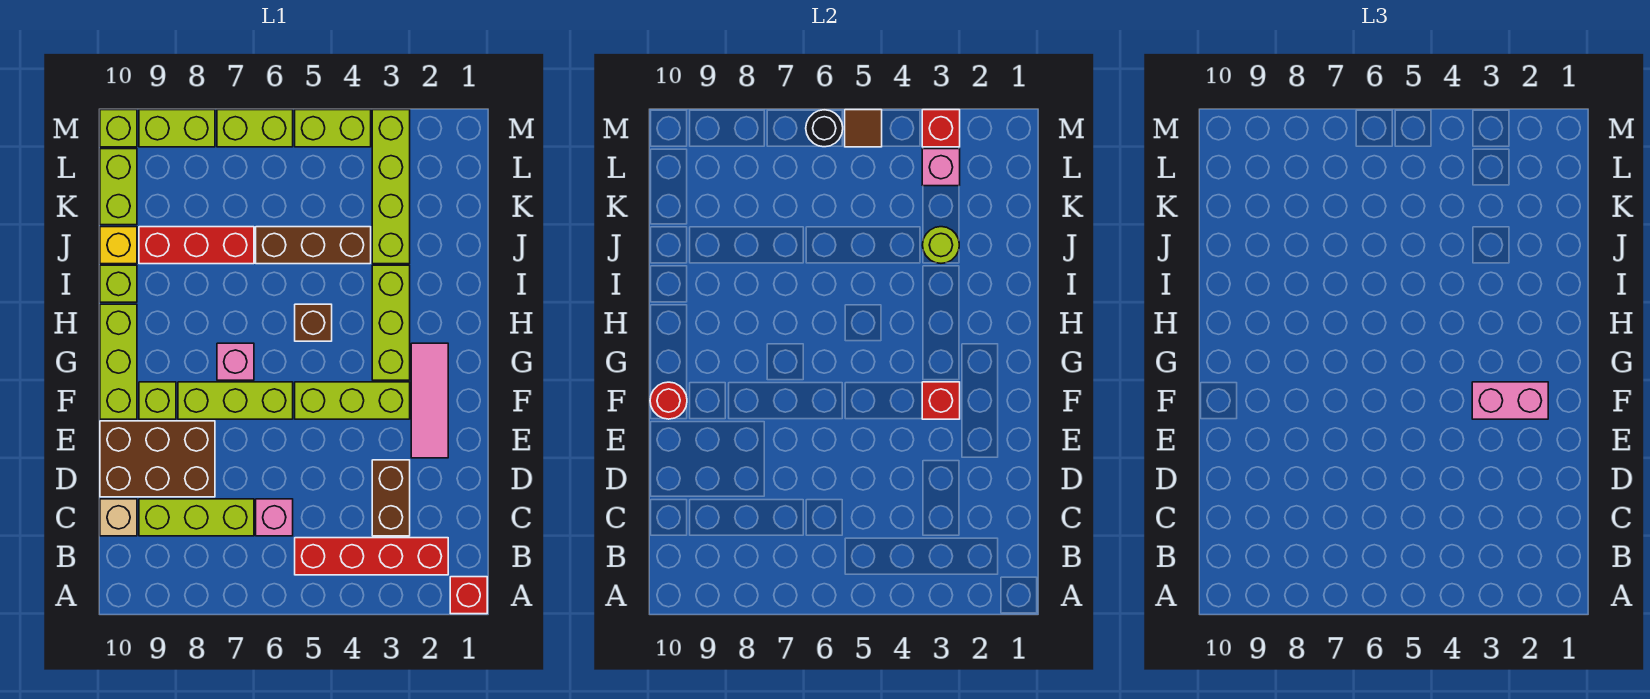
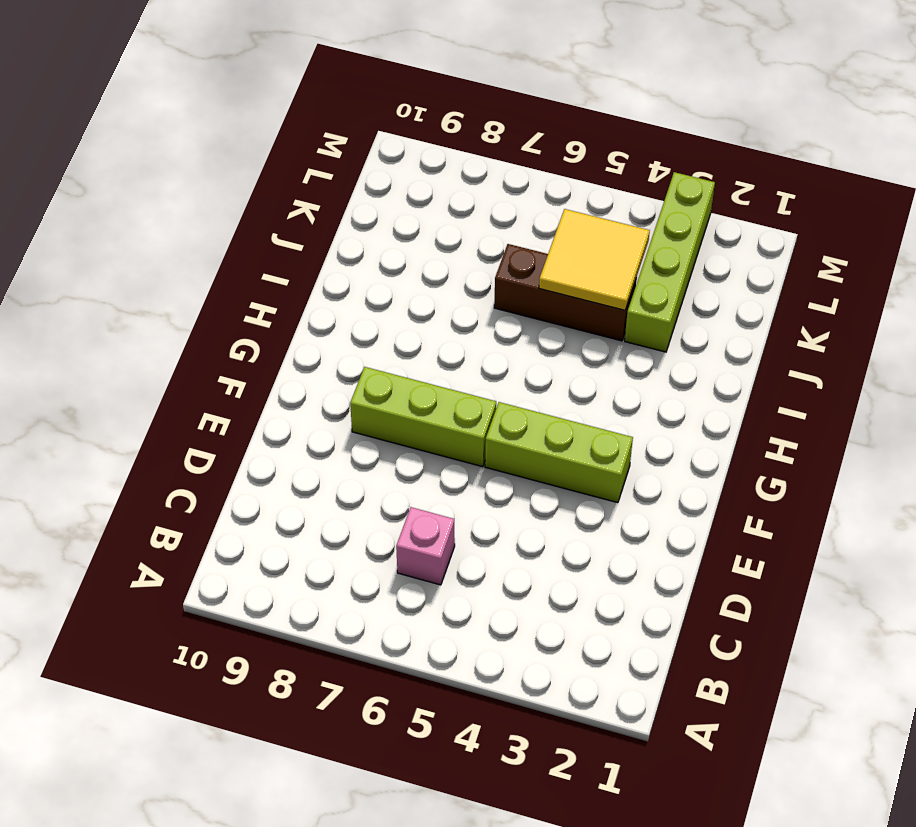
yellow 2x2 tile [539,209,650,310] -> none
none -> red 1x1 brick [450,577,487,614]
none -> red 1x4 brick [295,538,448,575]
none -> brown 1x2 brick [372,460,410,536]
none -> lime 1x3 brick [139,499,254,536]

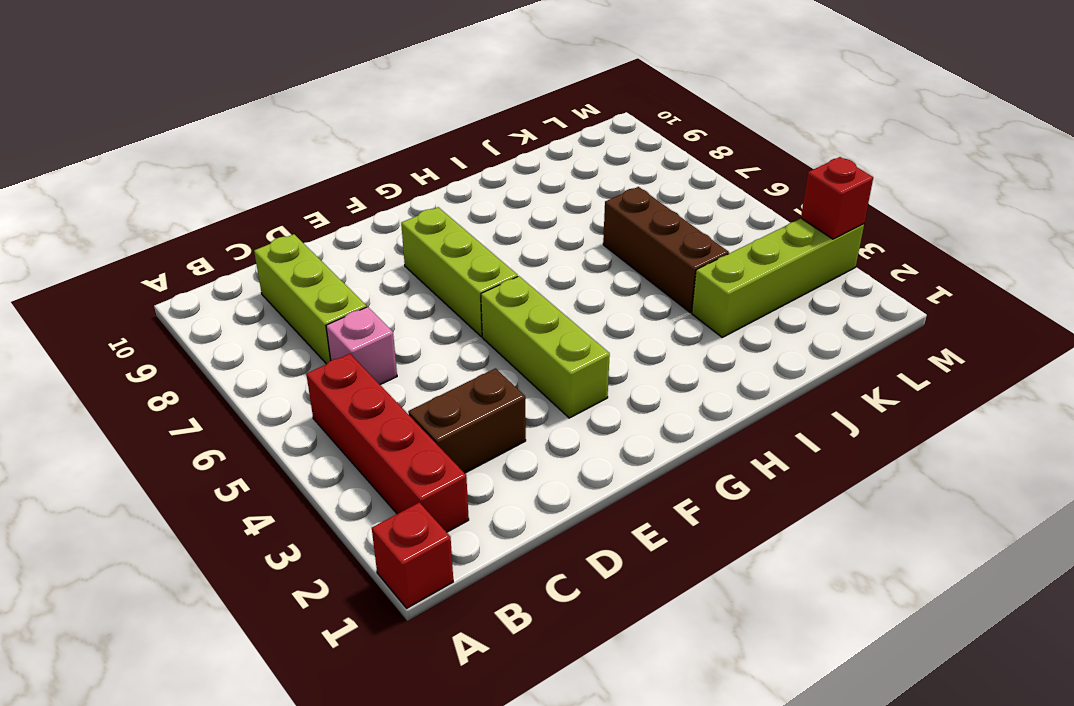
none -> tan 1x1 brick [100,499,137,536]
none -> brown 2x3 brick [100,421,215,497]
none -> pink 1x3 tile [411,343,448,458]
none -> lime 1x1 brick [139,382,176,419]

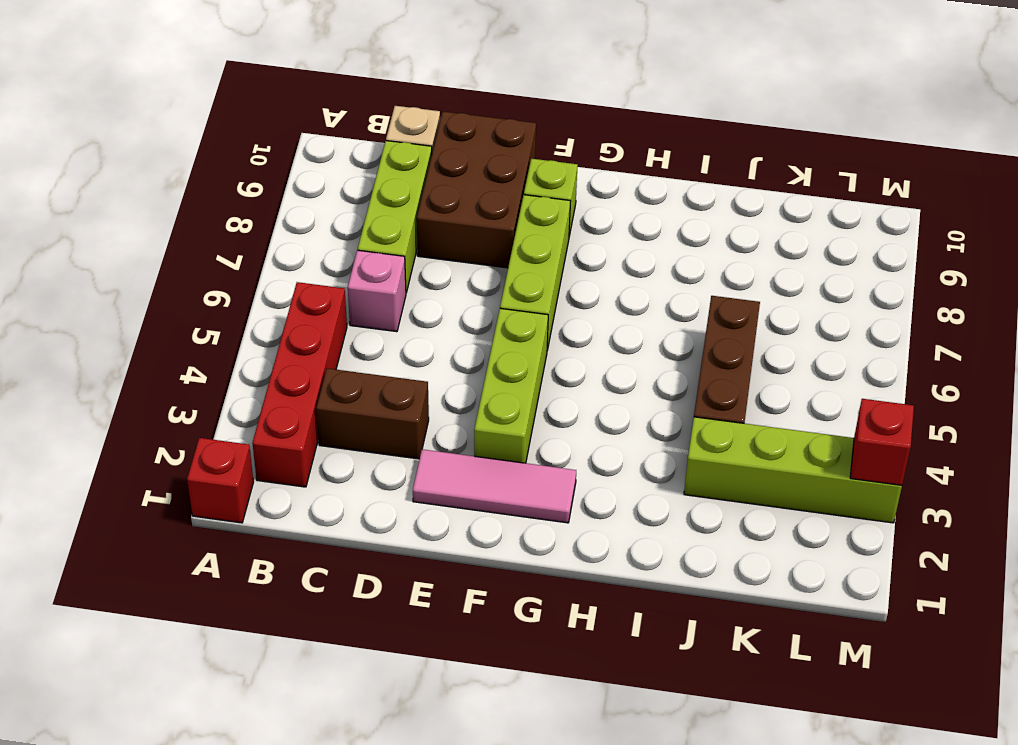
none -> lime 1x3 brick [100,304,137,419]
none -> lime 1x3 brick [372,265,410,380]
none -> pink 1x1 brick [217,343,254,380]
none -> brown 1x1 brick [295,304,332,341]

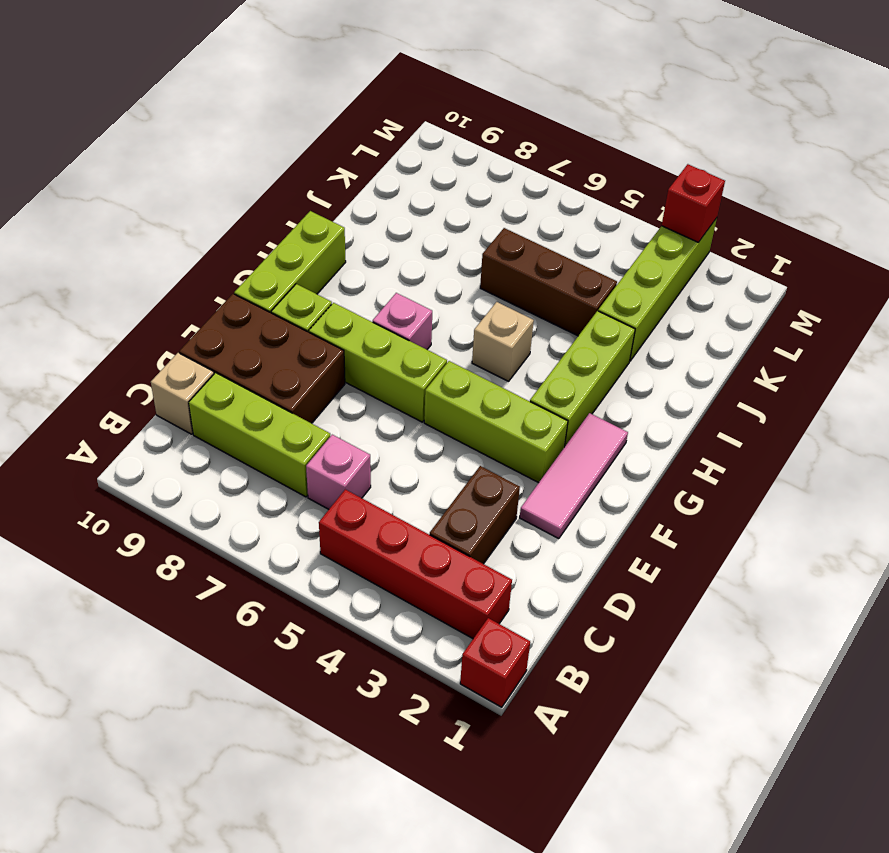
tan 1x1 brick [472,302,534,381] -> brown 1x1 brick [295,304,332,341]
none -> lime 1x1 brick [100,265,137,302]
none -> red 1x3 brick [139,227,254,264]
none -> yellow 1x1 brick [100,227,137,264]
none -> lime 1x2 brick [100,149,137,225]

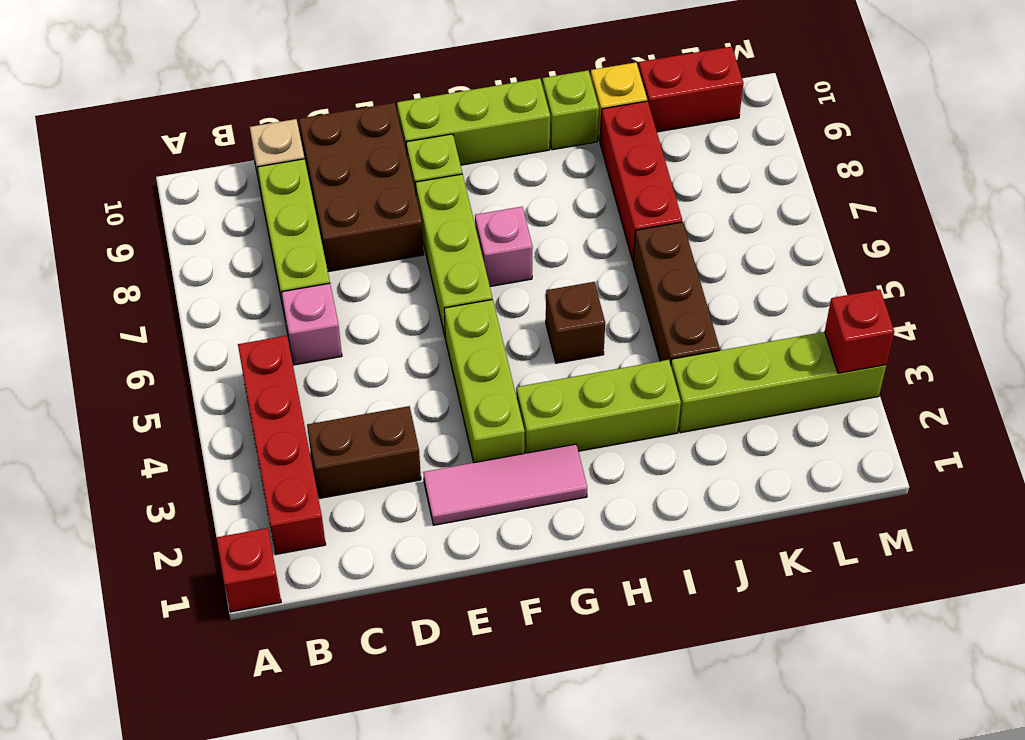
red 1x2 brick [638,46,744,132] -> lime 1x2 brick [100,149,137,225]
none -> lime 1x2 brick [295,110,371,147]
none -> lime 1x2 brick [217,110,293,147]
none -> lime 1x2 brick [139,110,215,147]
none -> lime 1x1 brick [100,110,137,147]

